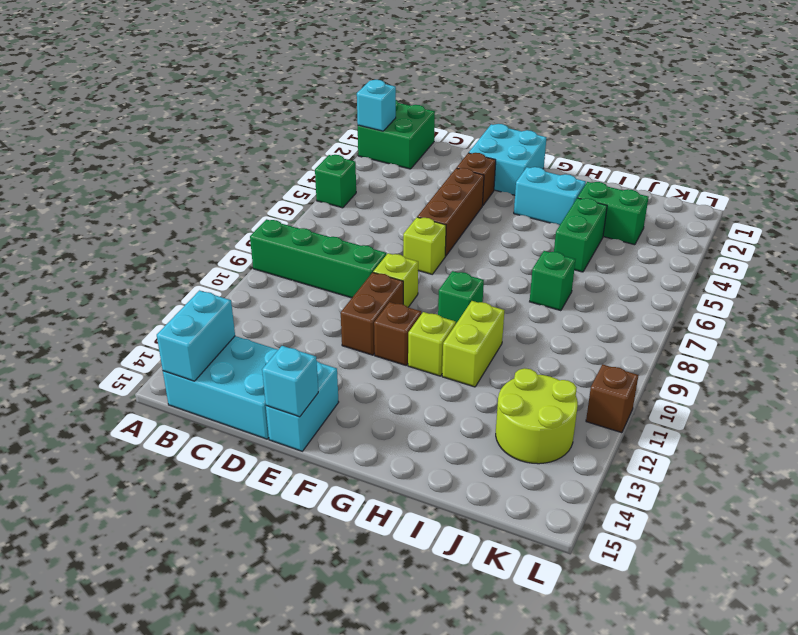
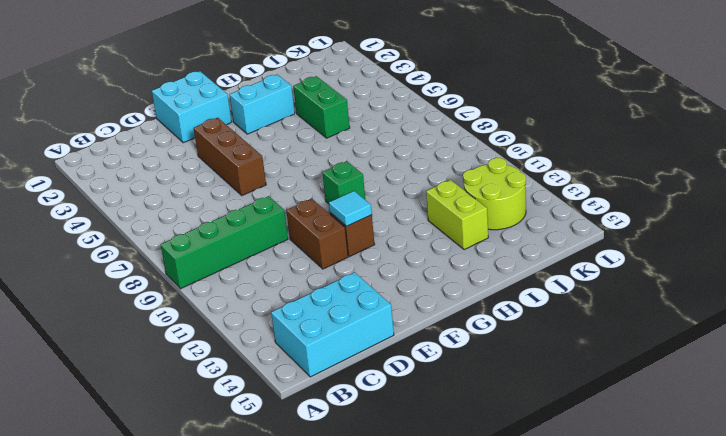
cyan 1x1 tile [329,191,372,226] -> none
lime 1x2 brick [426,180,488,250] -> lime 1x2 brick moved to [442,301,504,387]
none -> green 2x2 brick [358,100,435,169]
none -> green 1x1 brick [315,155,356,208]
none -> brown 1x1 brick [457,153,496,206]

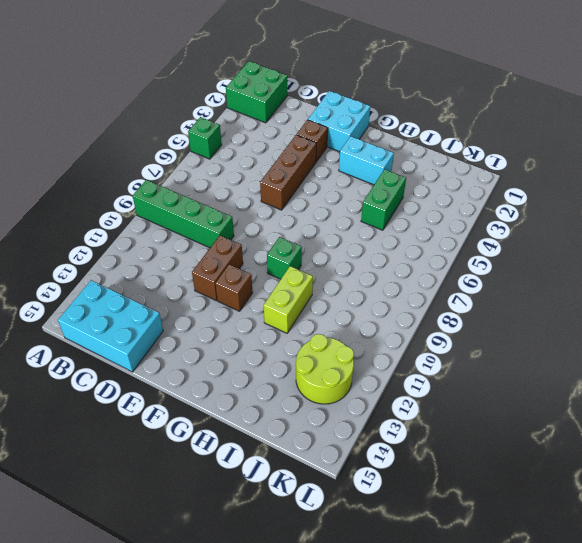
none -> lime 1x1 brick [403,217,446,274]
none -> lime 1x1 brick [373,253,418,307]
none -> cyan 1x2 brick [266,361,339,451]

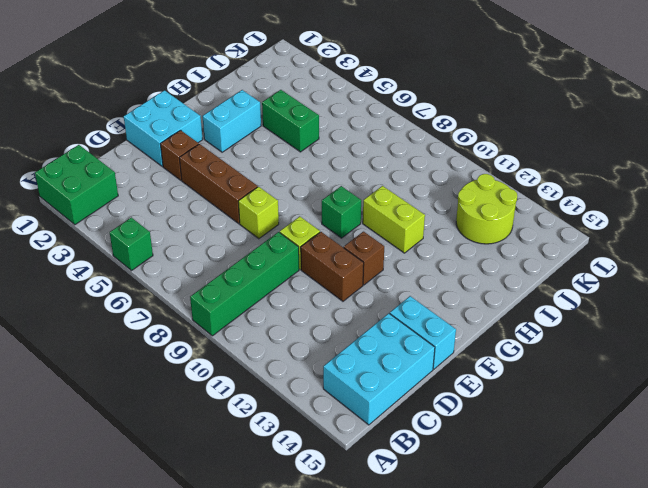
none -> lime 1x1 brick [408,312,456,376]
none -> green 1x2 brick [578,182,649,245]
none -> green 1x1 brick [530,251,575,311]

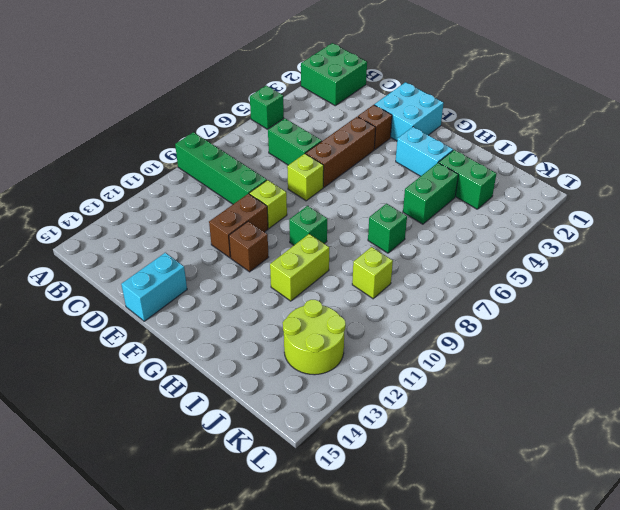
green 1x2 brick [268,118,322,165] -> none
lime 1x1 brick [352,247,393,299] -> lime 1x1 brick moved to [408,312,456,376]
none -> cyan 2x3 brick [163,336,278,439]
none -> brown 1x1 brick [586,364,638,433]
none -> cyan 1x1 brick [357,80,396,131]

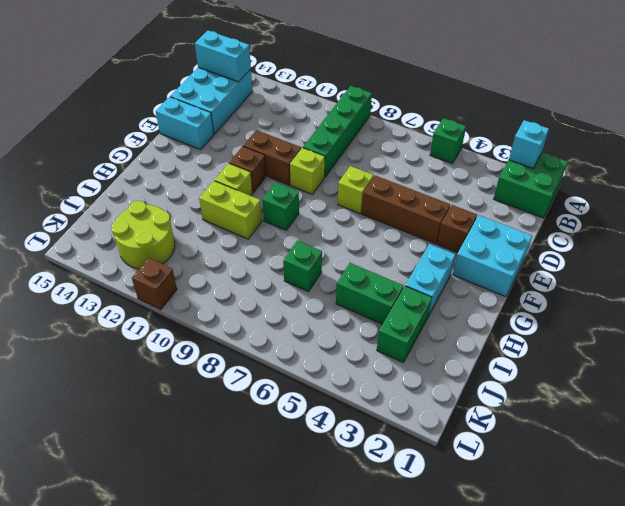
none -> cyan 1x1 brick [262,346,318,417]

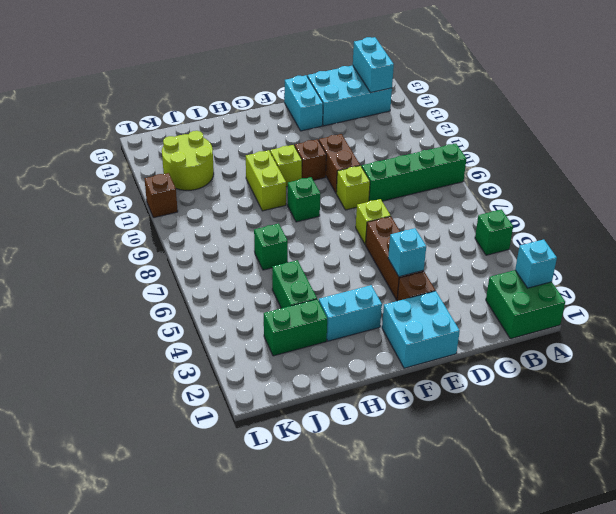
cyan 1x1 brick [388,228,426,277] -> cyan 1x1 brick moved to [262,346,318,417]

